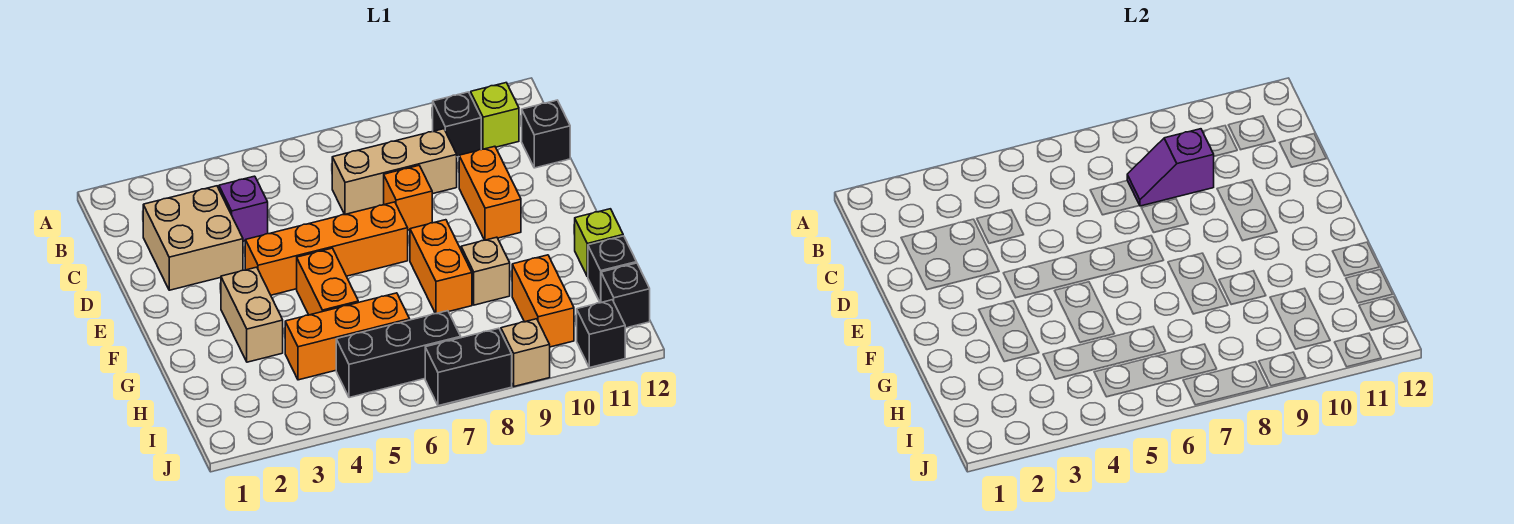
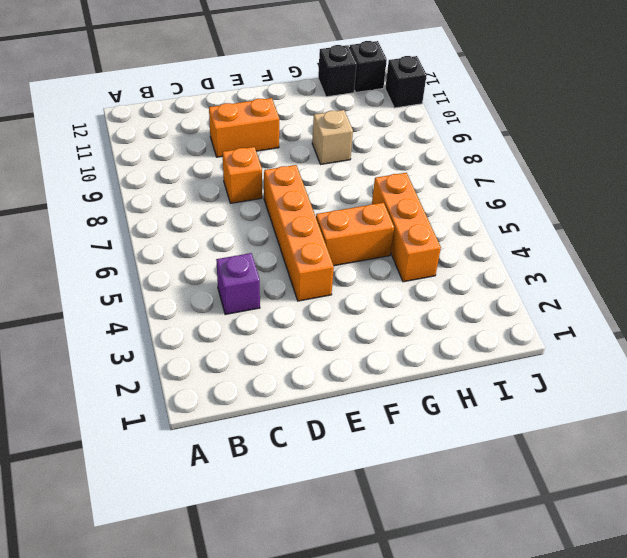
none -> black 1x1 brick [433,92,481,157]
none -> lime 1x1 brick [471,83,519,149]
none -> tan 2x2 brick [143,186,243,290]

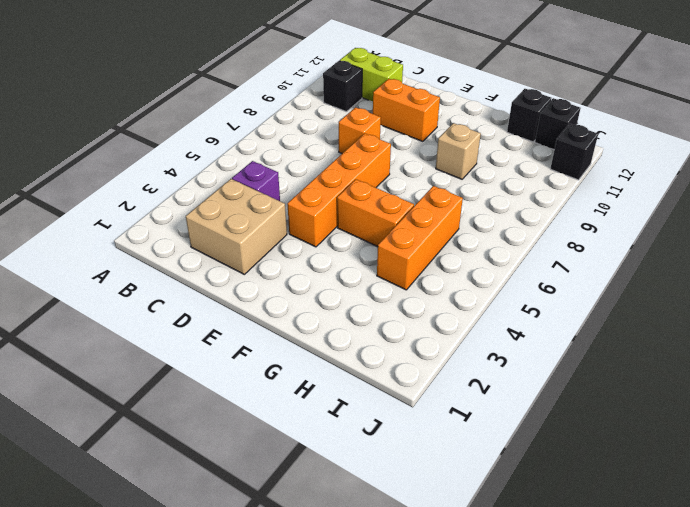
lime 1x2 brick [340,48,403,101] -> lime 1x1 brick [471,83,519,149]
none -> tan 1x3 brick [332,129,457,215]
none -> black 1x1 brick [522,100,570,168]
none -> tan 1x2 brick [221,267,283,362]

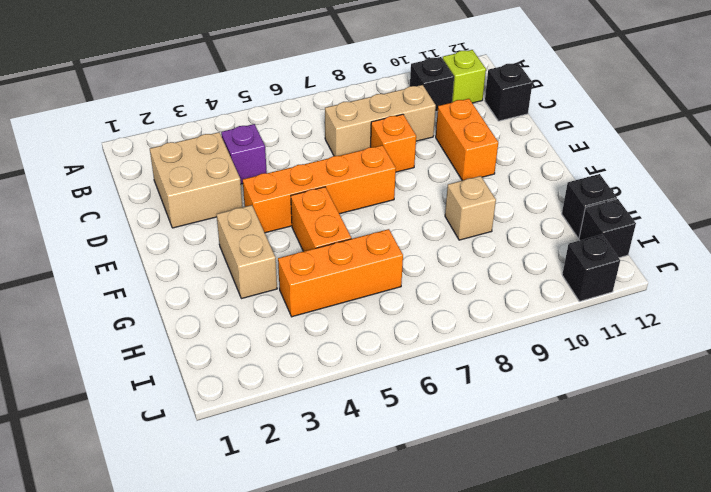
none -> orange 1x2 brick [410,220,472,314]
none -> lime 1x1 brick [575,209,623,277]
none -> orange 1x2 brick [512,255,574,347]

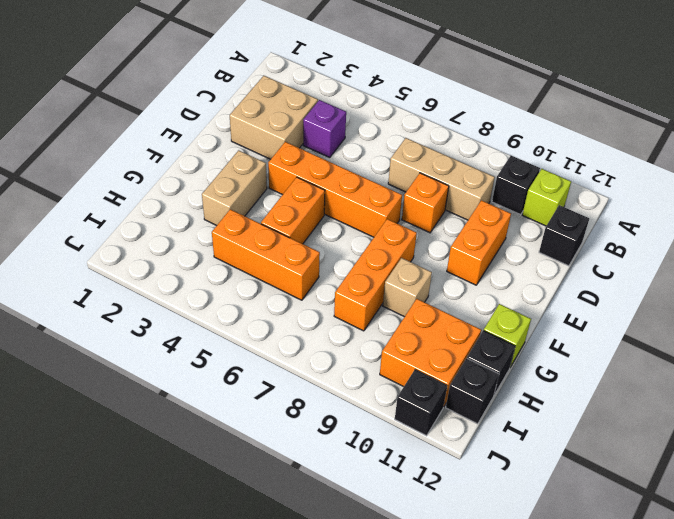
orange 1x3 brick [334,219,417,331] -> orange 1x2 brick [410,220,472,314]
orange 2x2 brick [380,299,481,407] -> orange 1x2 brick [512,255,574,347]
none -> black 1x3 brick [336,311,461,398]
none -> black 1x2 brick [425,328,512,406]
none -> tan 1x1 brick [501,319,550,386]

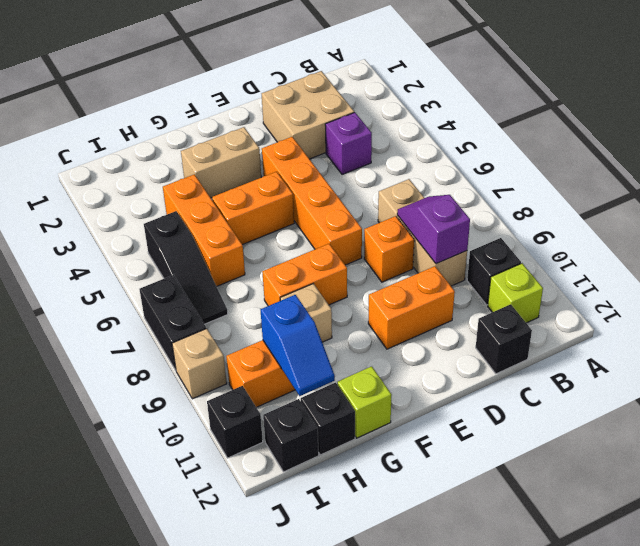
blue 1x2 slope [261,295,335,396] -> none
black 1x3 slope [144,211,228,324] -> black 1x3 brick [336,311,461,398]

